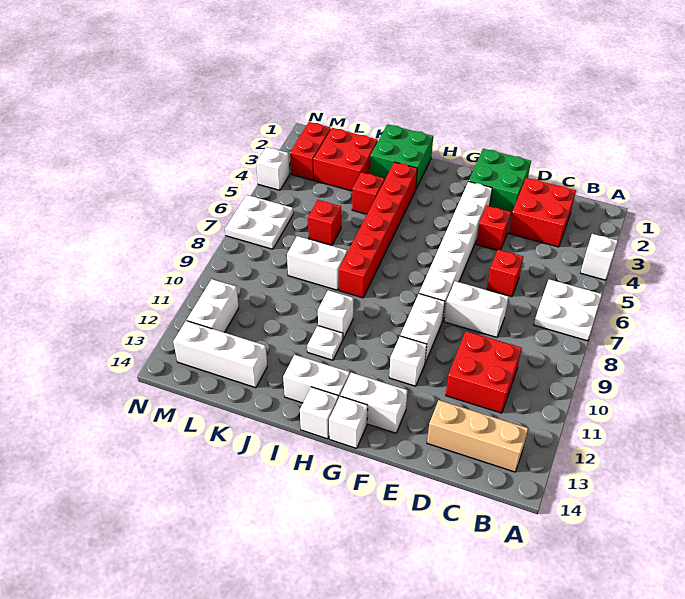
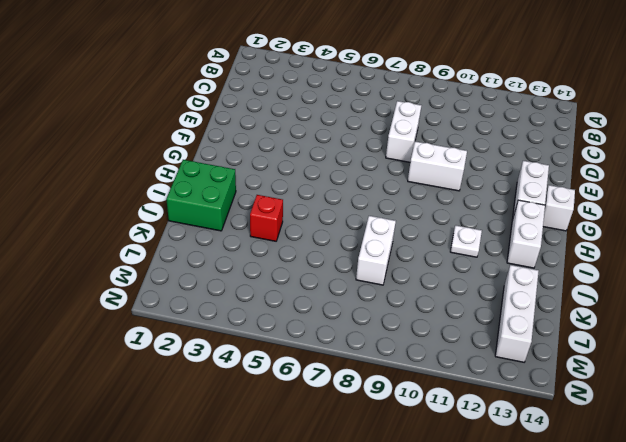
none -> white 1x1 brick [581,234,618,280]
none -> white 2x2 plate [534,279,602,341]
none -> tan 1x3 brick [427,400,528,472]

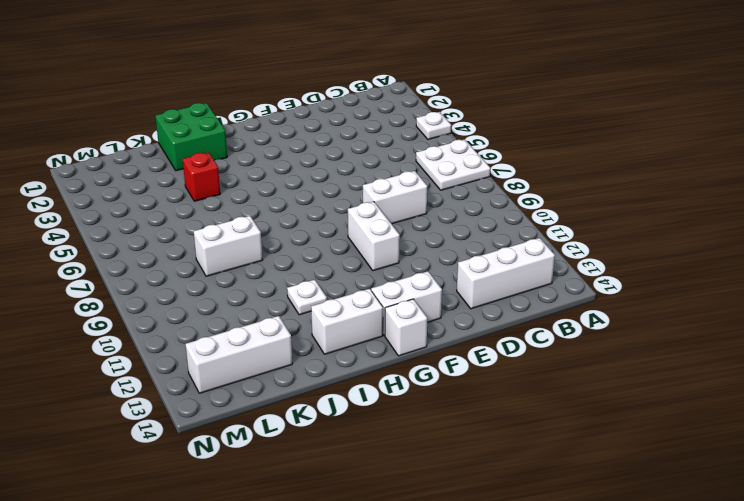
white 1x1 plate [416,112,451,139] -> white 1x1 brick [581,234,618,280]
white 1x3 brick [457,238,555,309] -> tan 1x3 brick [427,400,528,472]
none -> red 2x2 brick [509,178,576,247]
none -> red 2x2 brick [446,331,522,413]
none -> red 1x1 brick [487,250,523,297]

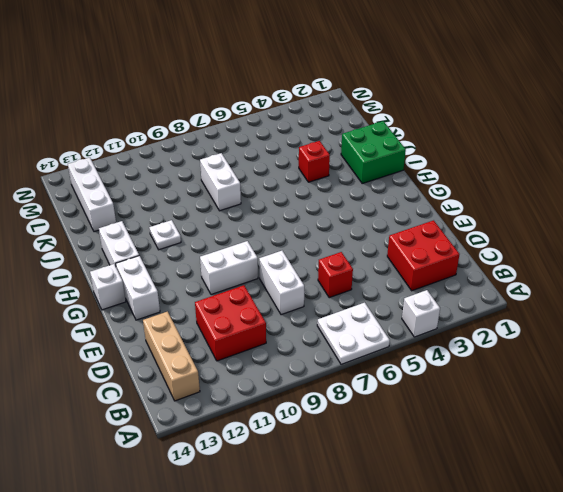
none -> green 2x2 brick [469,149,531,215]
none -> red 1x1 brick [476,206,511,250]
none -> white 1x6 brick [419,182,492,320]

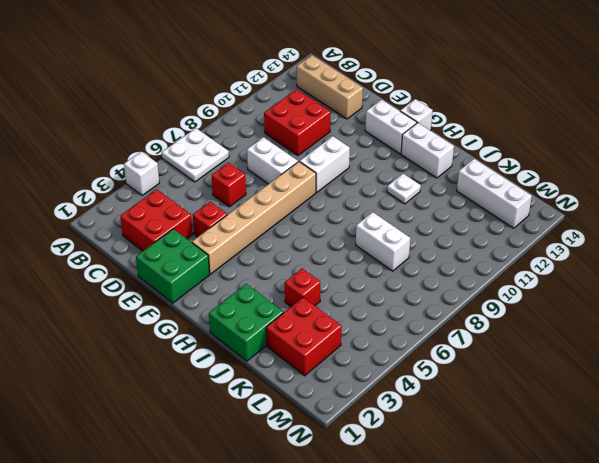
tan 1x6 brick [192,162,316,274] -> white 1x6 brick [419,182,492,320]
none -> white 1x1 brick [389,336,427,386]
none -> white 1x1 brick [300,387,338,439]
none -> red 1x6 brick [339,162,417,298]

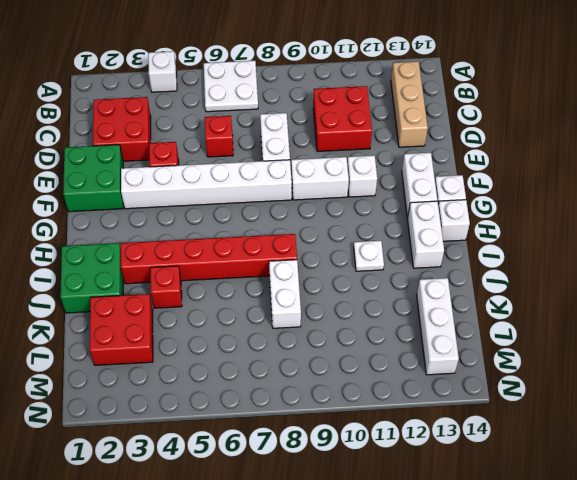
none -> white 1x1 brick [318,290,353,339]
none -> red 1x1 brick [308,200,341,245]
none -> red 1x2 brick [290,122,331,180]

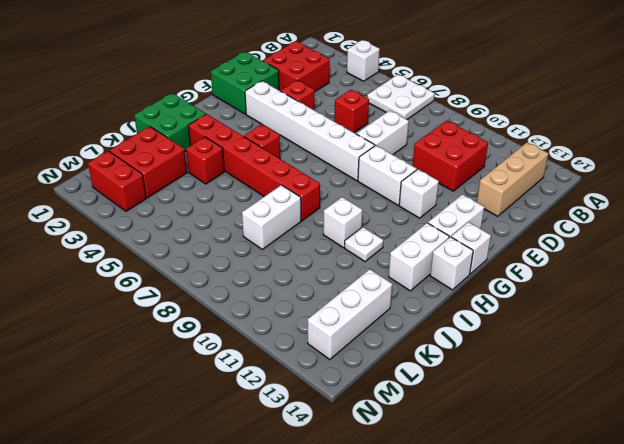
red 1x1 brick [244,124,280,158] -> red 1x1 brick moved to [308,200,341,245]
none -> white 2x2 plate [225,195,293,249]
none -> white 1x2 brick [187,279,239,332]
none -> white 1x1 brick [256,147,289,190]

